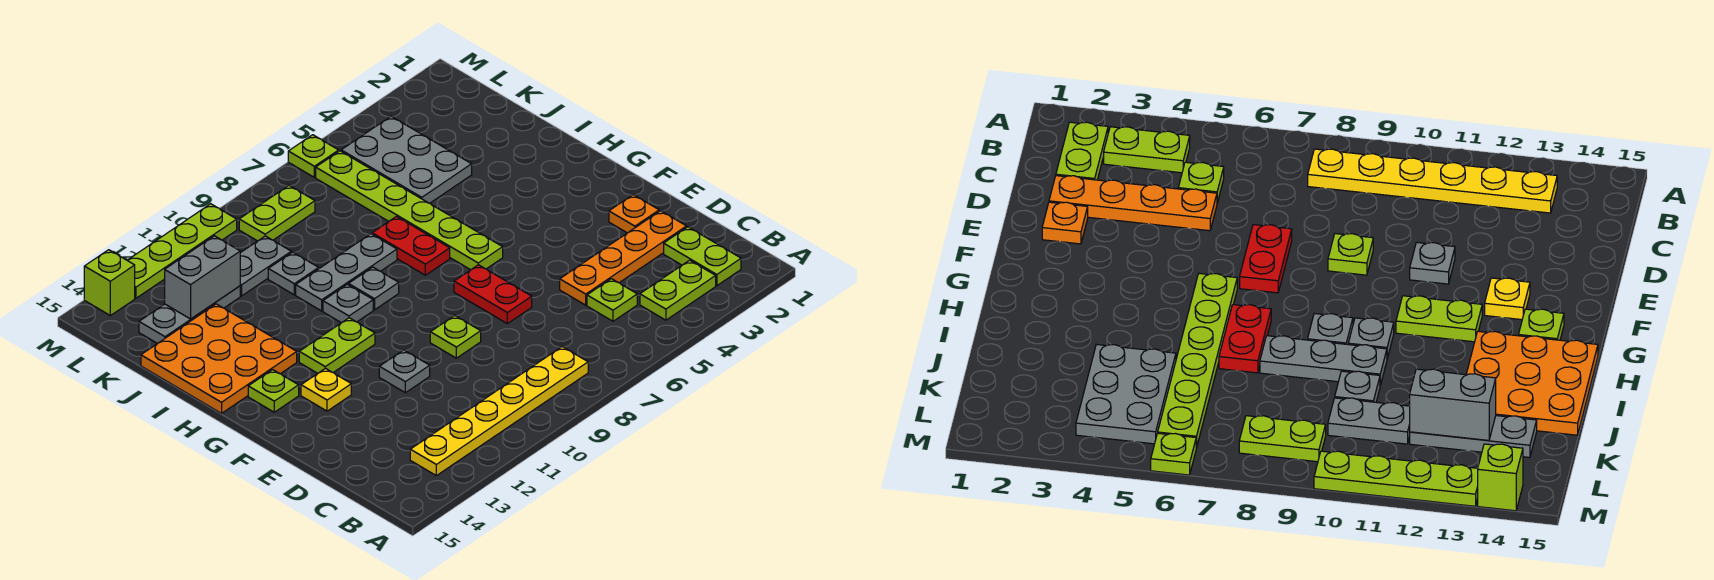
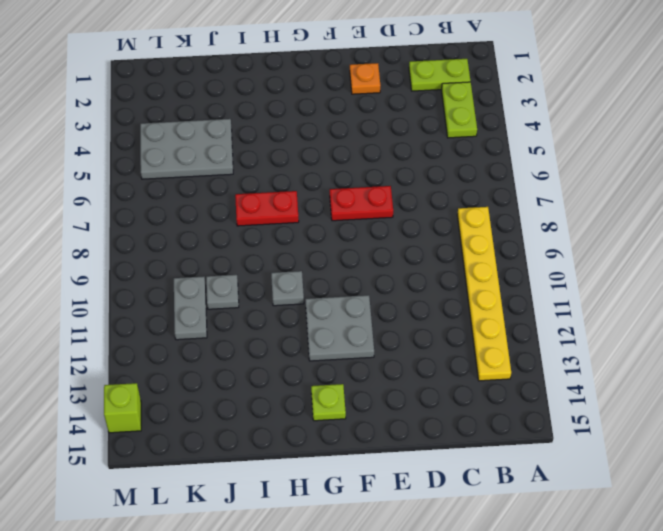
grey 2x2 plate [305,295,374,361] -> lime 1x2 plate [299,318,375,373]
none -> lime 1x1 plate [587,279,637,321]
none -> orange 1x4 plate [560,211,687,305]
none -> lime 1x1 plate [430,316,481,358]

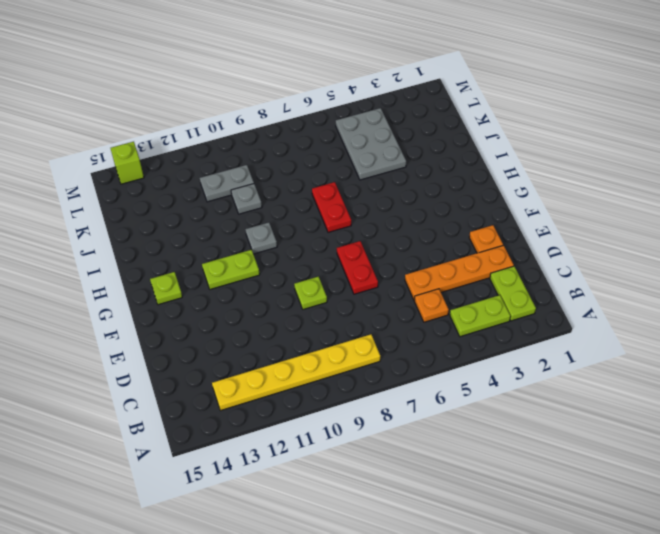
orange 1x1 plate [415,289,449,322] -> lime 1x1 plate [587,279,637,321]
none -> grey 1x1 plate [379,350,430,393]
none -> yellow 1x1 plate [301,368,351,411]
none -> lime 1x6 plate [316,151,503,270]

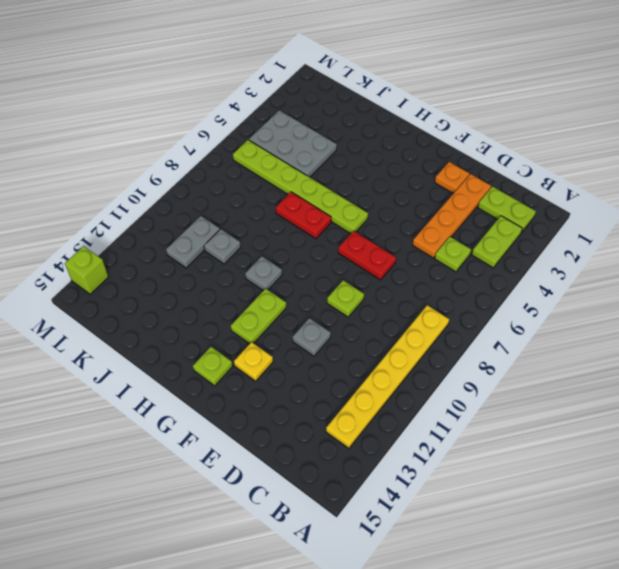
none -> grey 1x1 plate [348,267,399,310]
none -> orange 3x3 plate [141,304,297,413]
none -> grey 1x3 plate [296,234,397,311]

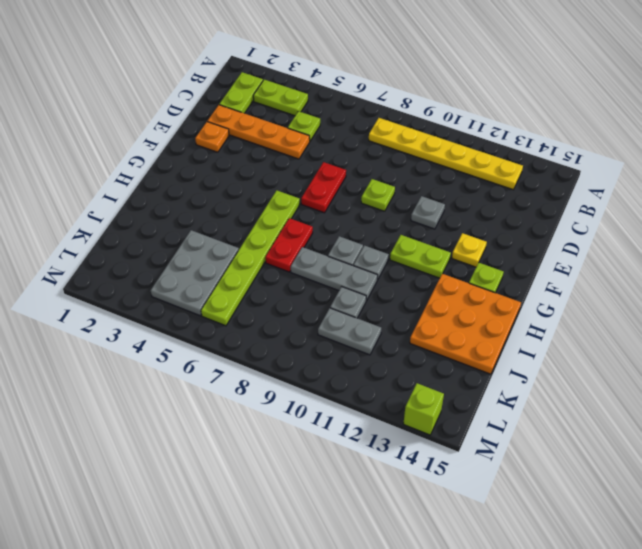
none -> grey 1x3 plate [139,286,240,344]
none -> lime 1x2 plate [239,186,315,241]
none -> lime 1x1 plate [288,135,339,177]

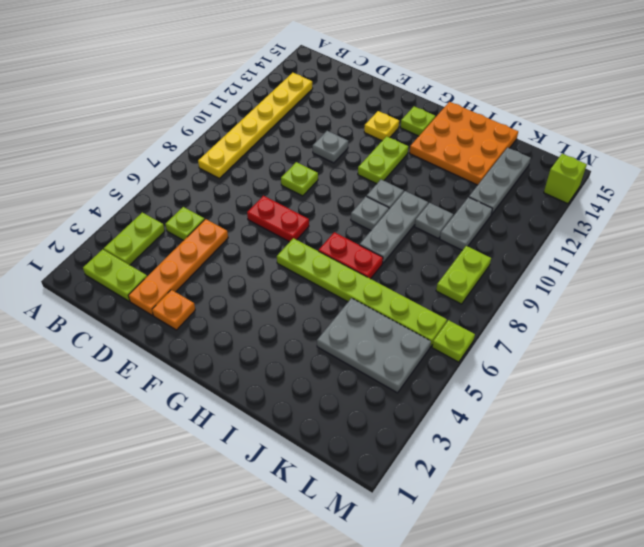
none -> lime 1x4 plate [127,204,237,298]
none -> grey 1x2 brick [165,236,240,319]

